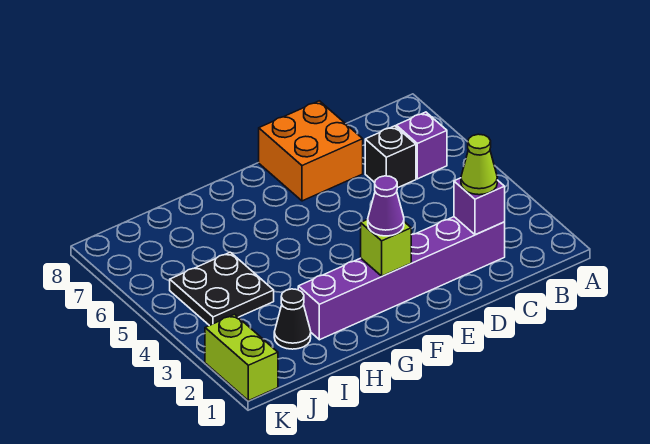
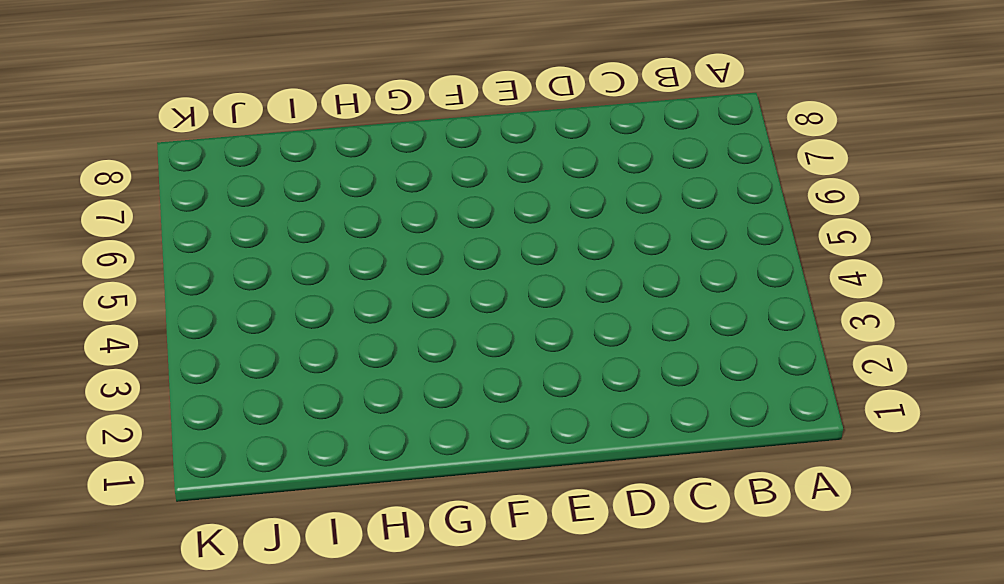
none -> purple 1x1 brick [396,112,447,179]
none -> purple 1x6 brick [298,217,505,340]

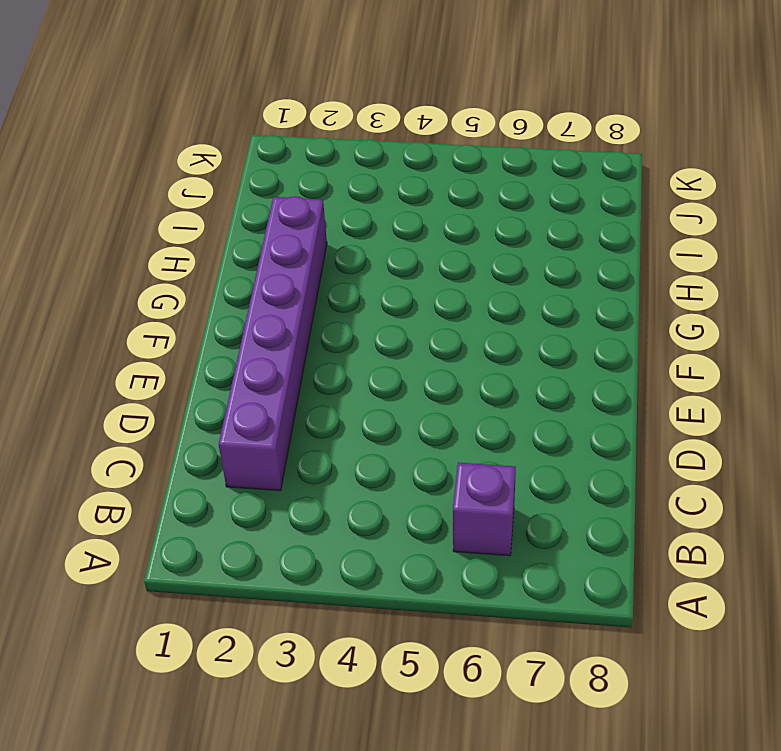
none -> black 1x1 brick [365,126,416,188]
none -> orange 2x2 brick [259,101,363,201]

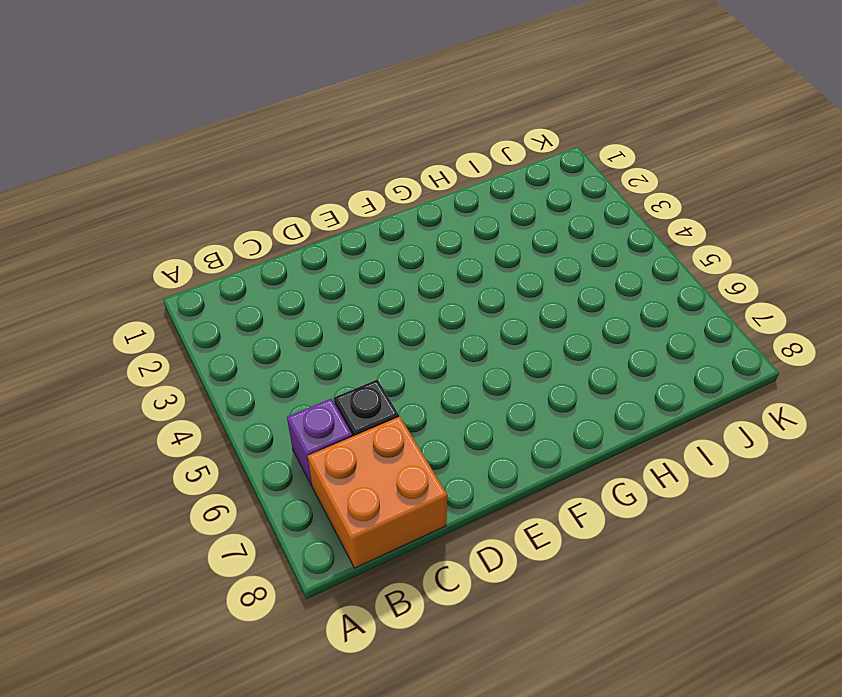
orange 2x2 brick [308,417,447,568] -> orange 2x2 brick moved to [259,101,363,201]
none -> purple 1x6 brick [298,217,505,340]
none -> black 1x1 cone [274,289,311,349]

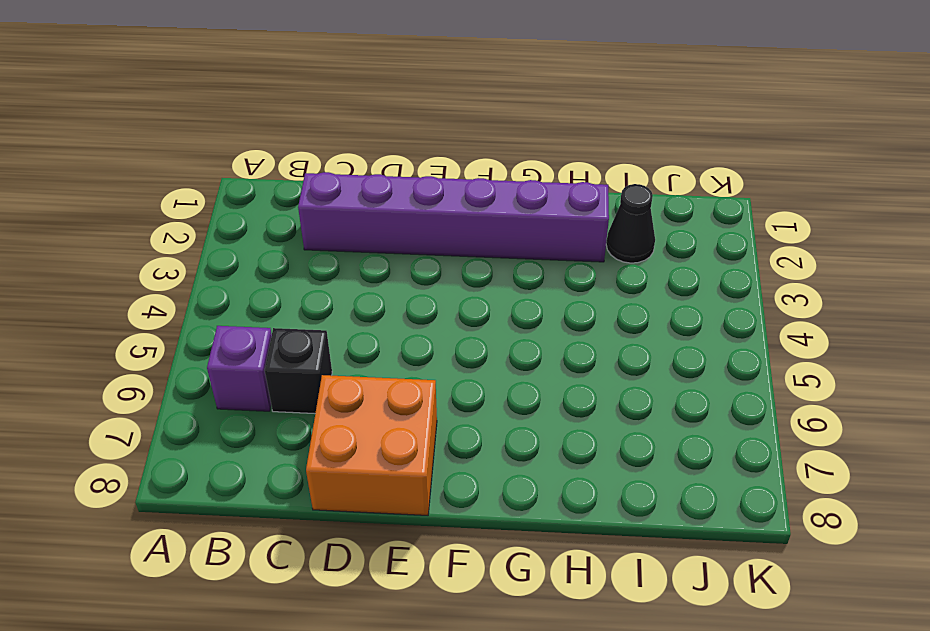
none -> black 2x2 plate [170,252,274,326]
none -> lime 1x2 brick [205,314,278,401]

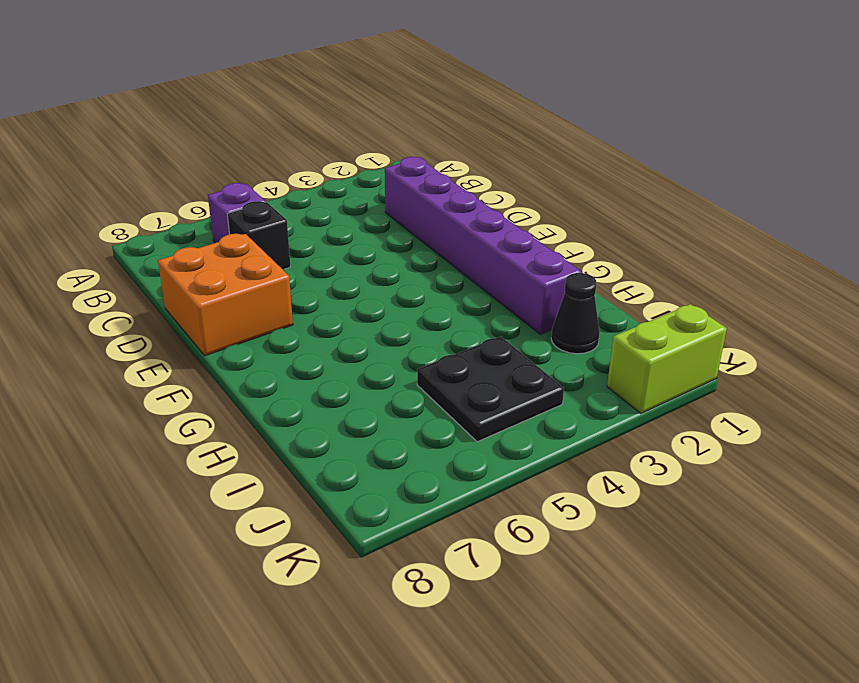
none -> purple 1x1 brick [454,178,505,235]
none -> lime 1x1 brick [361,219,411,276]

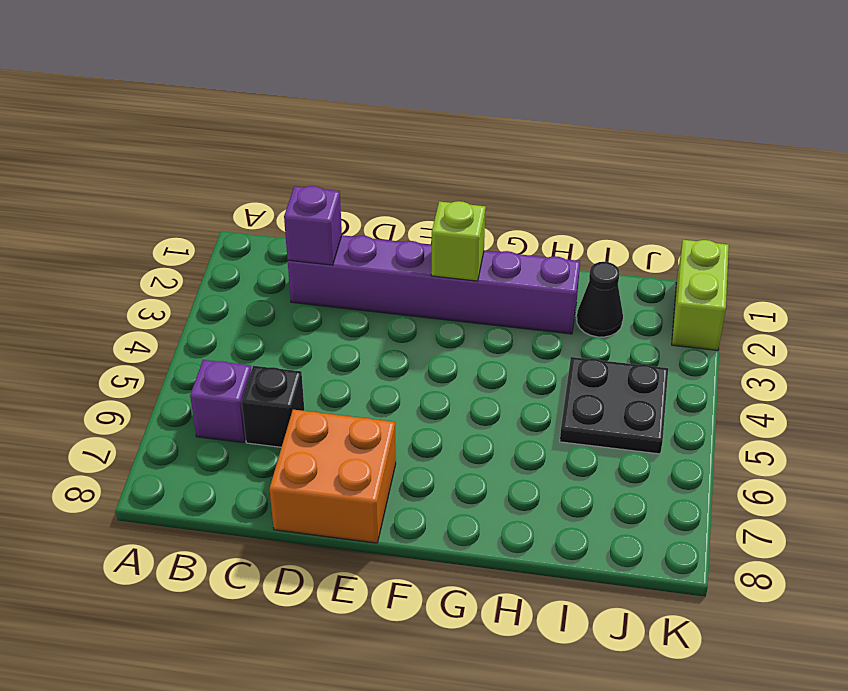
none -> lime 1x1 cone [461,134,497,195]
none -> purple 1x1 cone [368,176,404,236]

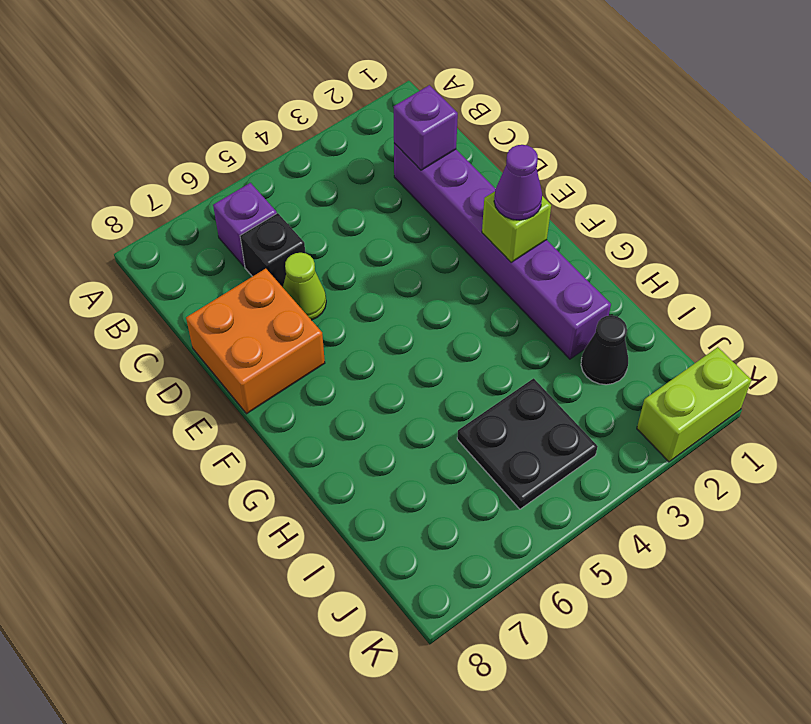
lime 1x1 cone [283,253,326,320] -> lime 1x1 cone moved to [461,134,497,195]

